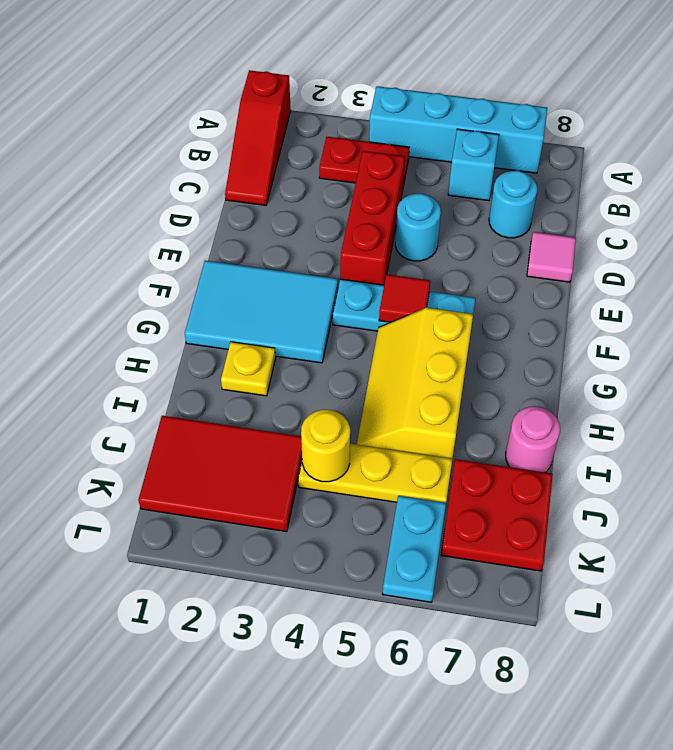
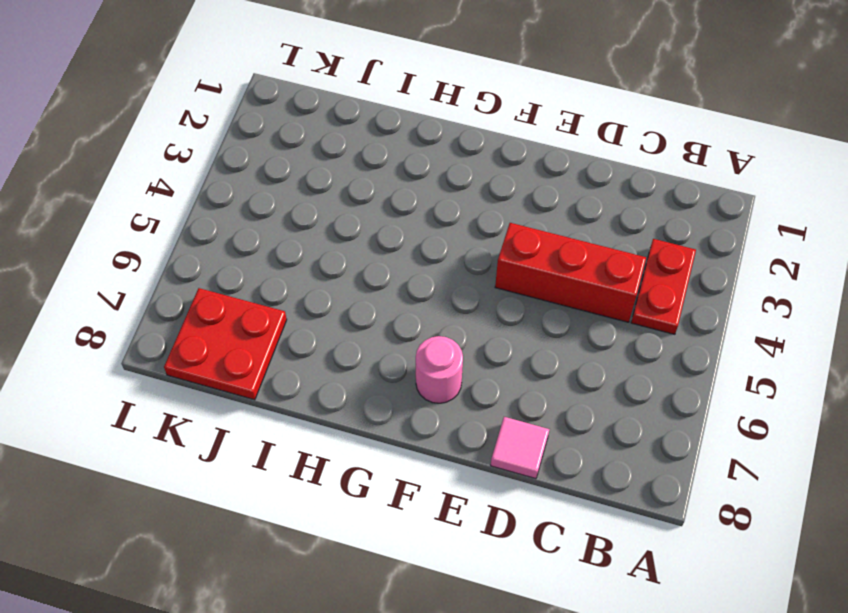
pink 1x1 round brick [416,336,463,403] -> pink 1x1 round brick moved to [506,407,560,472]
none -> red 1x3 slope [225,70,291,205]
none -> cyan 1x4 brick [369,86,547,173]
none -> cyan 1x1 brick [448,129,499,201]

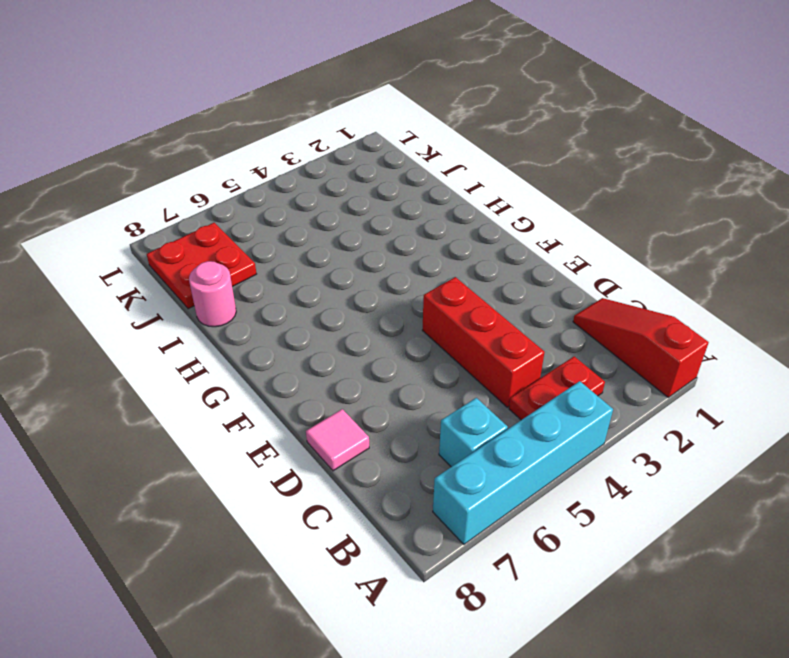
none -> cyan 1x1 round brick [489,171,537,238]
none -> cyan 1x1 round brick [395,194,441,261]
none -> cyan 2x3 tile [185,261,338,363]

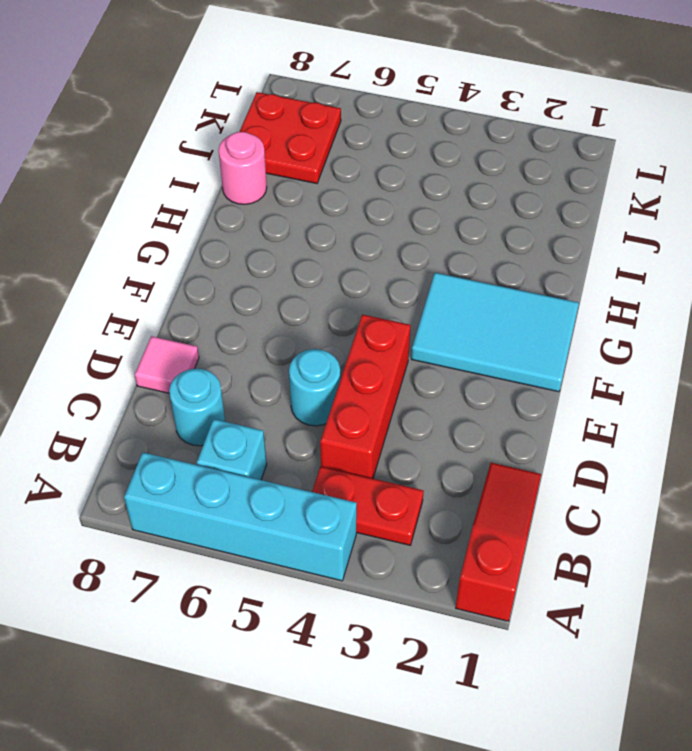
none -> cyan 1x3 plate [333,279,475,331]
none -> yellow 2x3 slope [357,308,473,459]
none -> yellow 1x1 plate [221,342,275,396]

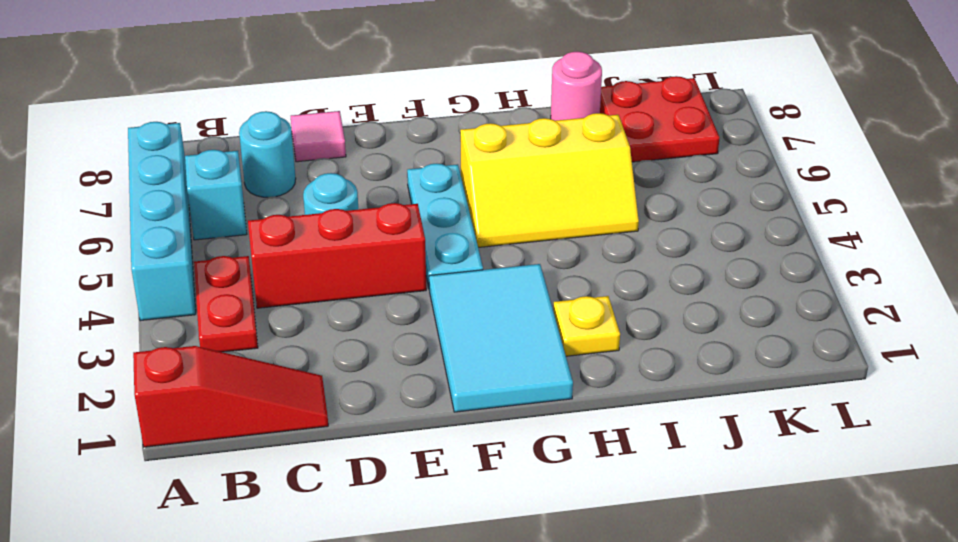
none -> red 2x3 tile [138,416,302,532]
none -> yellow 1x3 plate [298,444,452,503]
none -> cyan 1x2 plate [383,496,446,602]

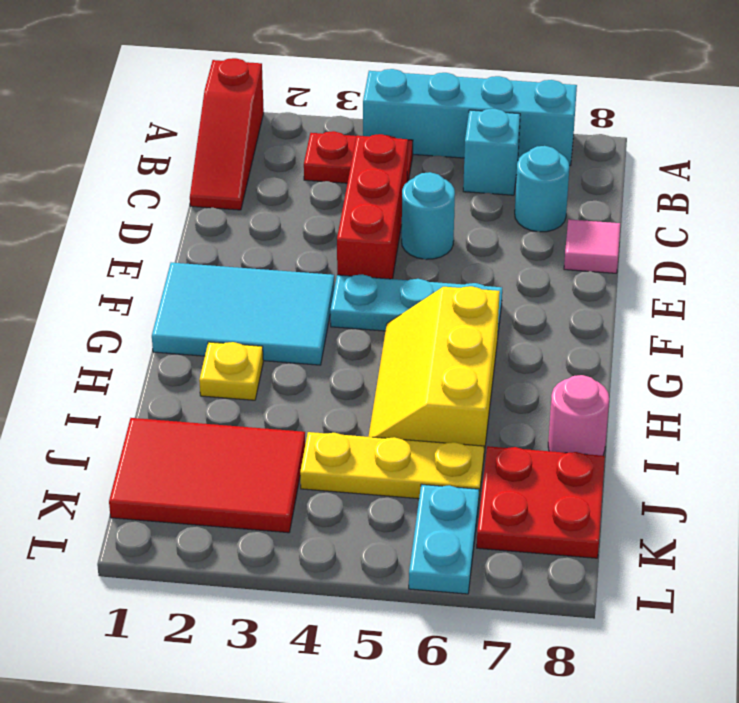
none -> red 1x1 tile [379,274,430,322]
none -> yellow 1x1 round brick [301,410,350,482]

